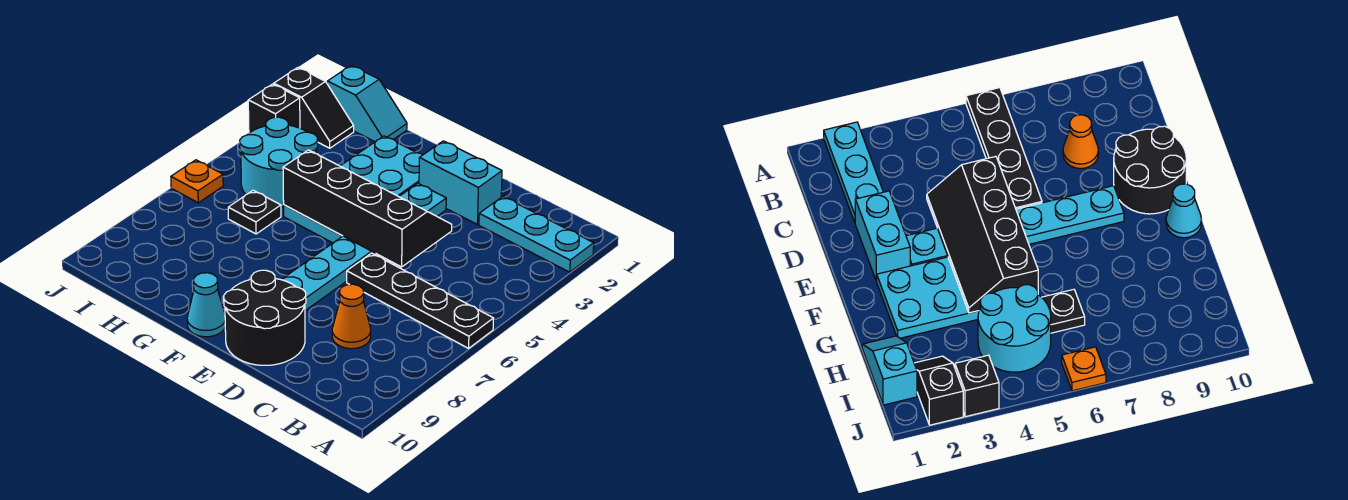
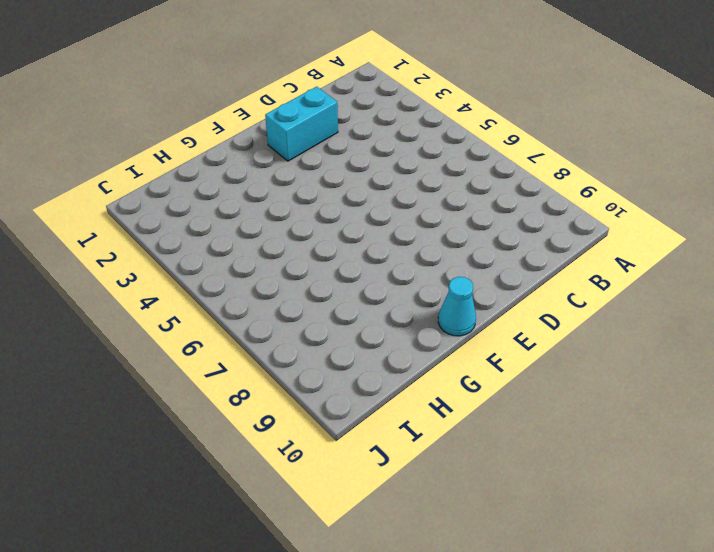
none -> cyan 1x3 plate [479,197,594,272]
none -> black 1x4 plate [347,253,494,348]
none -> orange 1x1 cone [332,284,371,349]

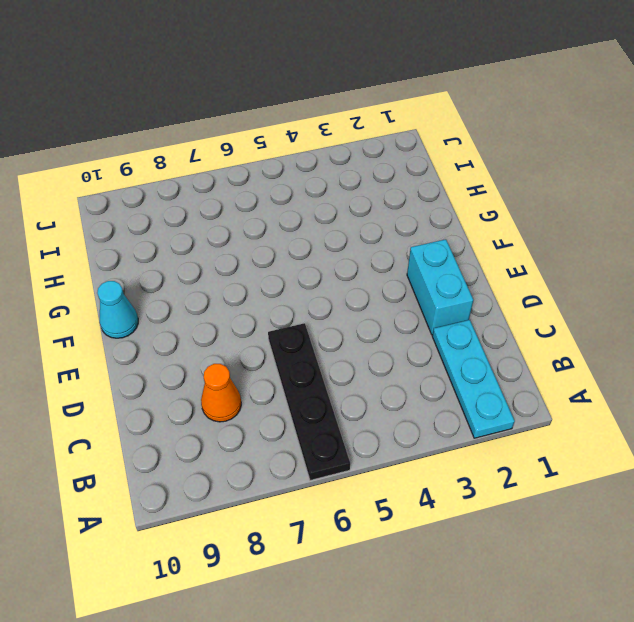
none -> black 2x2 round brick [224,270,306,365]
none -> cyan 1x6 plate [281,184,446,311]
none -> cyan 2x4 plate [284,136,423,243]

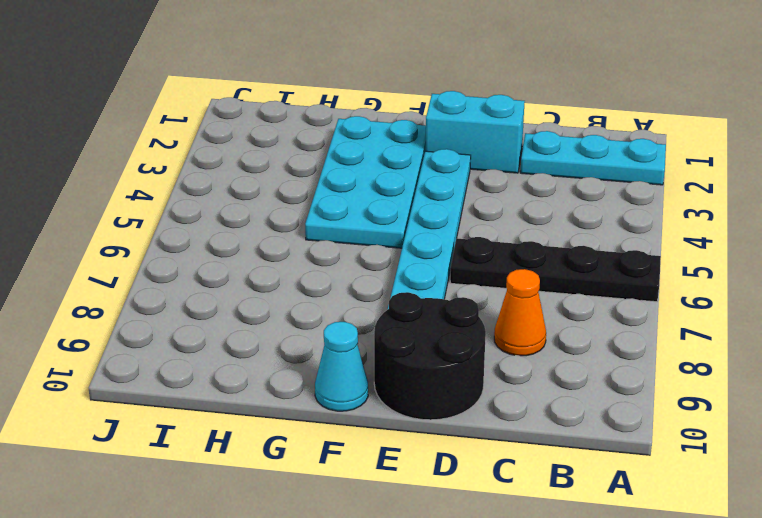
none -> cyan 1x2 slope [327,65,407,142]
none -> cyan 2x2 round brick [240,117,318,207]
none -> black 1x1 plate [228,190,281,234]

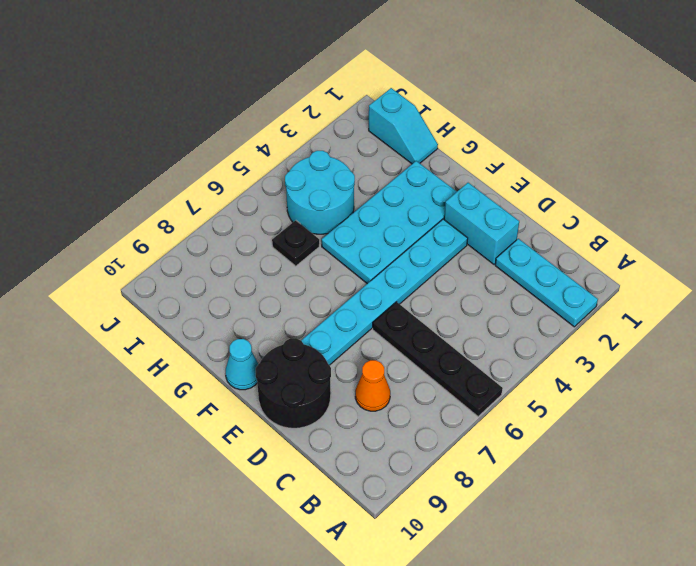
none -> black 1x2 slope [274,68,354,148]
none -> black 1x1 brick [248,84,300,133]
none -> orange 1x1 plate [171,160,223,203]

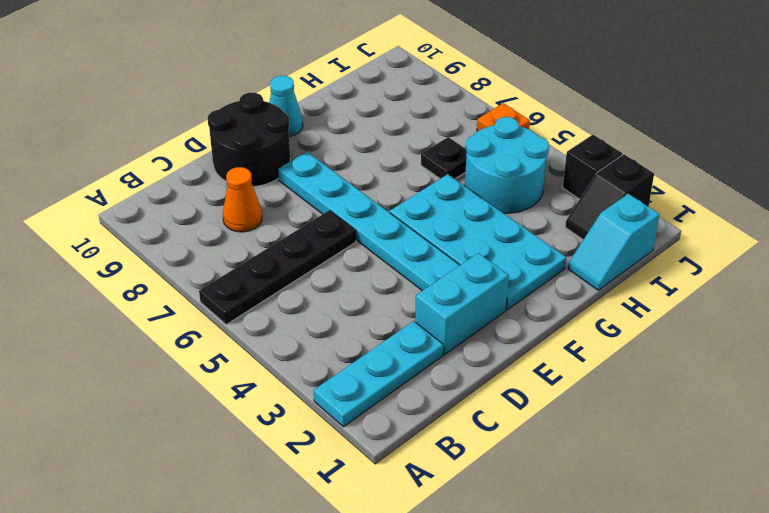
none -> black 2x4 slope [283,150,452,267]

